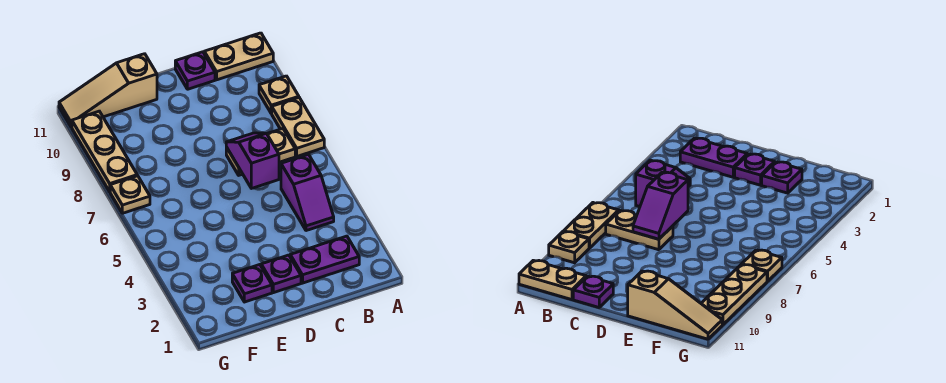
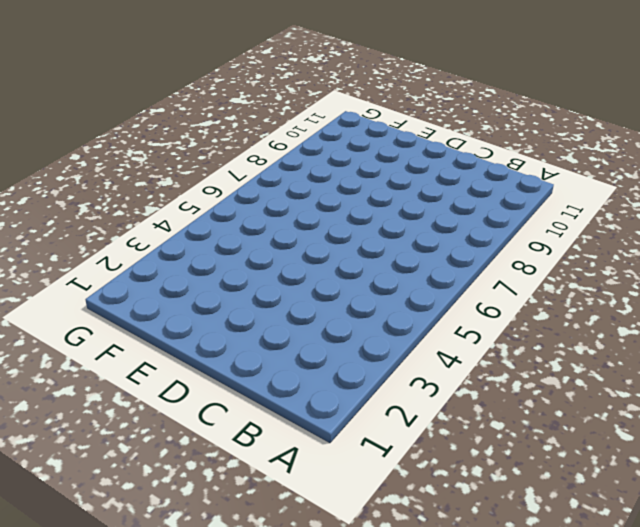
none -> tan 1x2 plate [272,98,324,156]
none -> tan 1x1 plate [259,76,299,114]
none -> tan 1x2 plate [204,33,273,80]

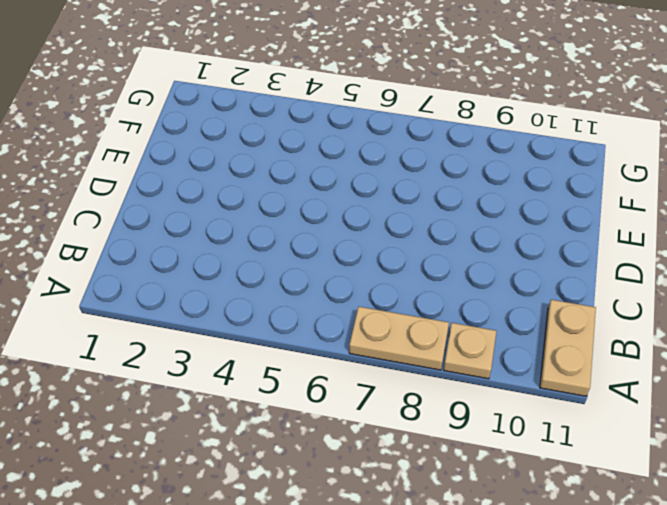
none -> purple 1x2 plate [290,236,359,283]
none -> purple 1x2 slope [281,155,334,231]
none -> tan 1x2 plate [226,129,295,175]

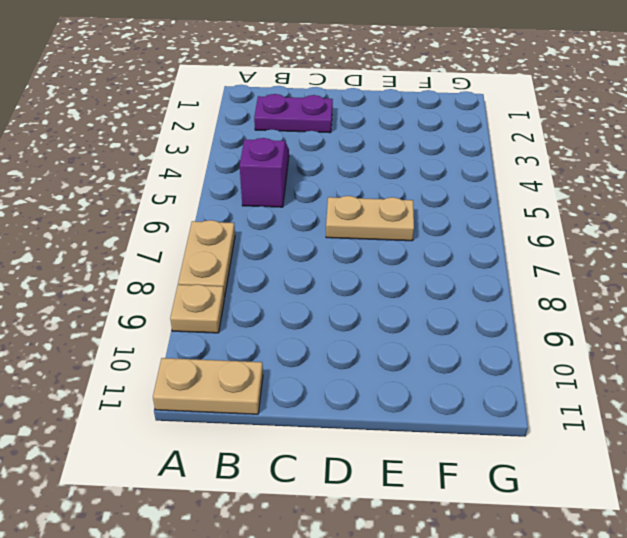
tan 1x2 plate [326,196,414,241] -> tan 1x2 plate moved to [226,129,295,175]
none -> purple 1x1 plate [175,52,215,89]
none -> purple 1x1 plate [261,255,301,293]
none -> purple 1x1 plate [232,265,272,302]

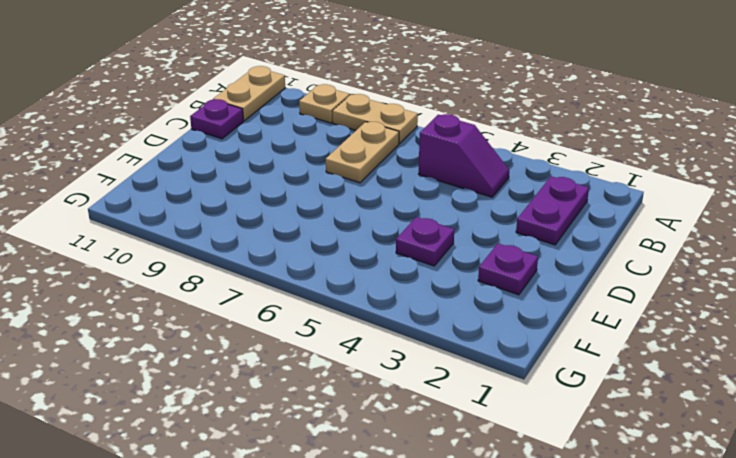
purple 1x1 plate [396,217,454,266] -> purple 1x1 plate moved to [261,255,301,293]
none -> tan 1x3 slope [59,54,157,127]
none -> tan 1x1 plate [110,176,150,213]
none -> tan 1x3 plate [72,111,137,192]

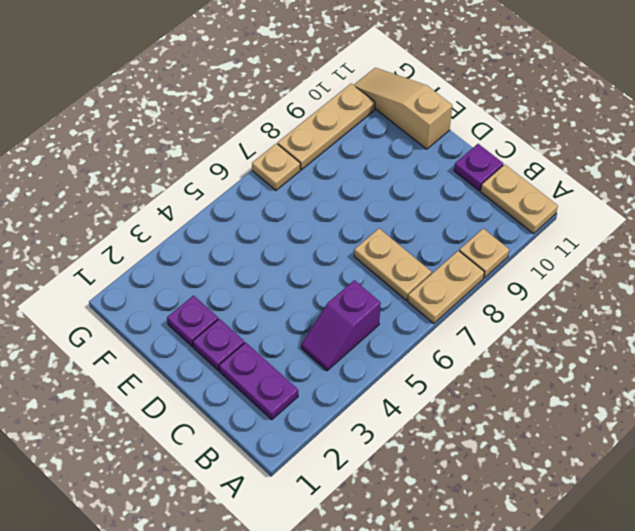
none -> purple 1x2 slope [226,133,279,188]

